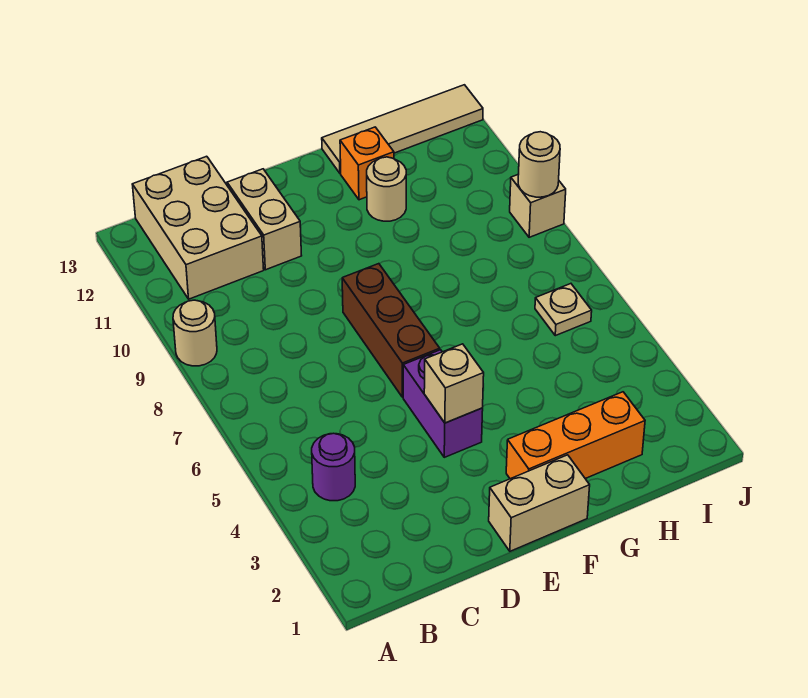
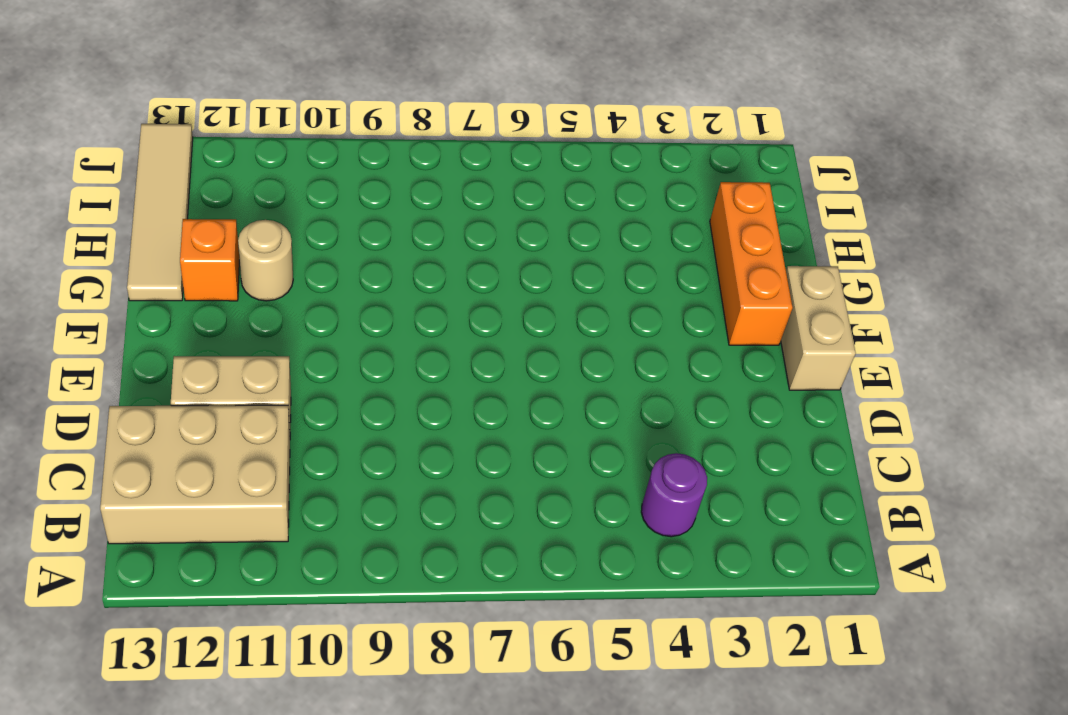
none -> tan 1x1 round brick [173,300,217,366]
none -> purple 1x2 brick [403,350,483,457]
none -> brown 1x3 brick [342,264,440,397]

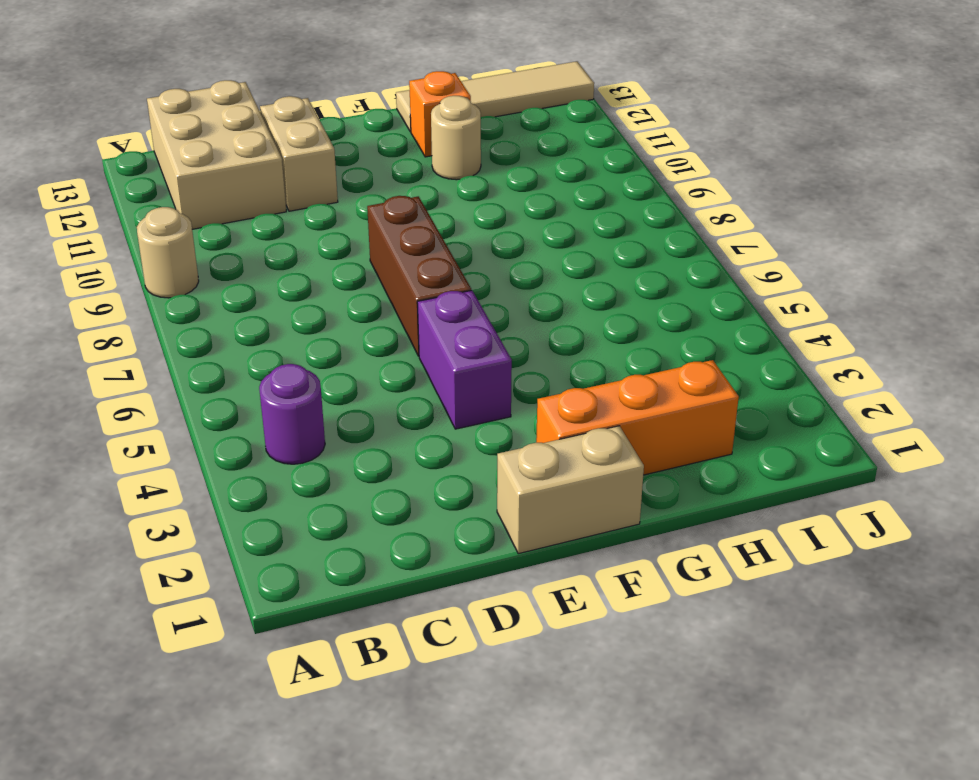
none -> tan 1x1 plate [535,284,592,336]
none -> tan 1x1 brick [510,174,566,237]
none -> tan 1x1 brick [424,344,484,423]

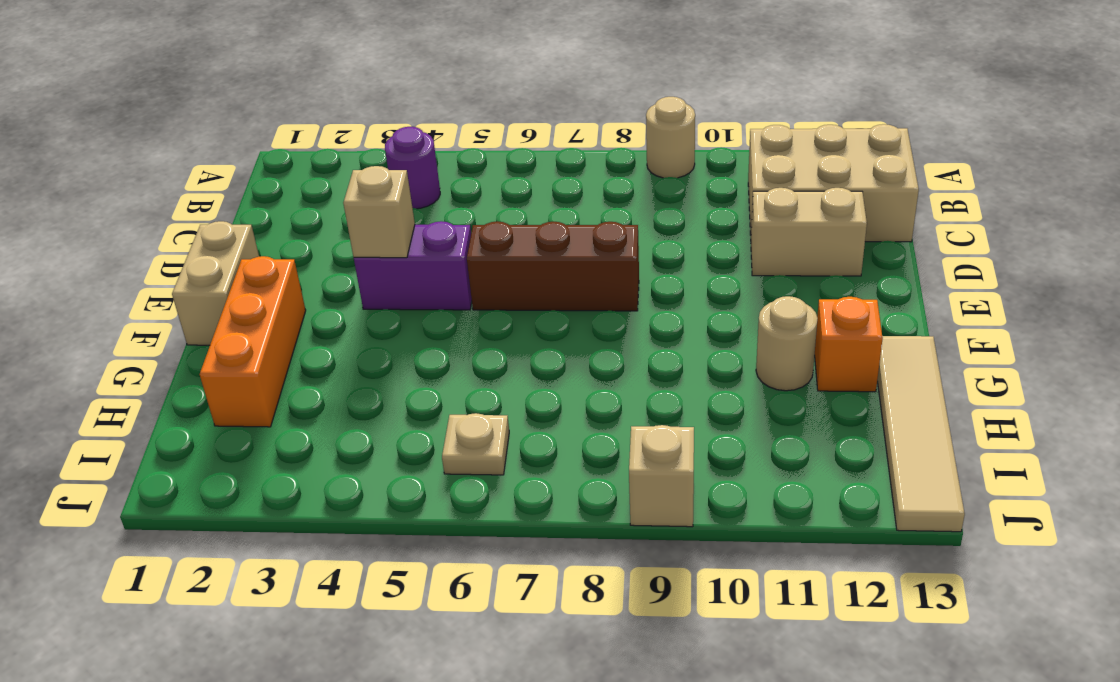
none -> tan 1x1 round brick [518,132,560,197]

